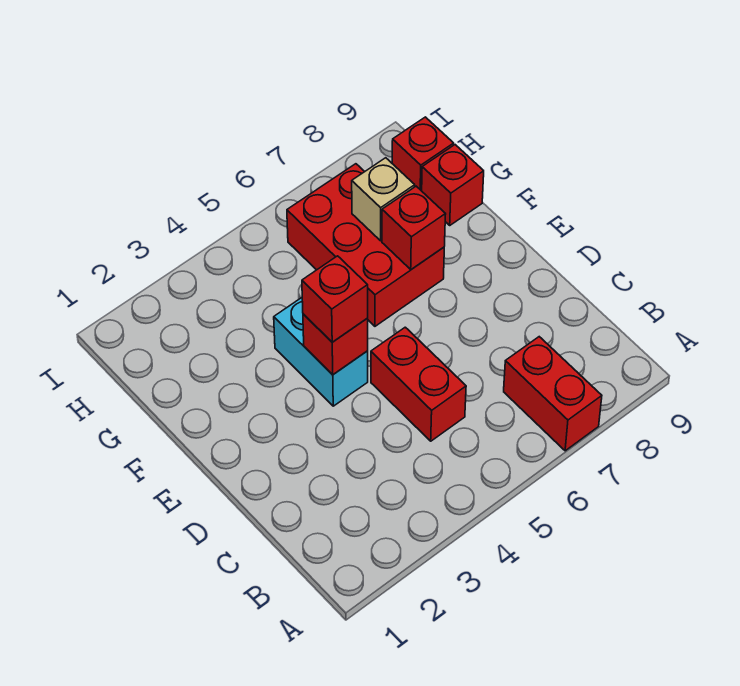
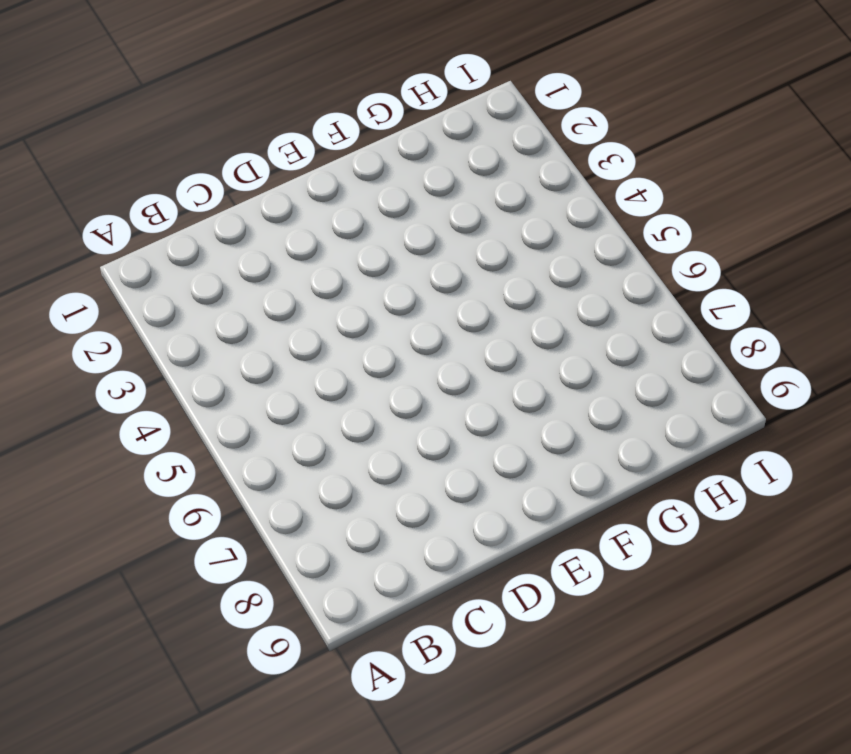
none -> red 1x2 brick [504,337,602,451]
none -> red 1x2 brick [371,327,466,441]

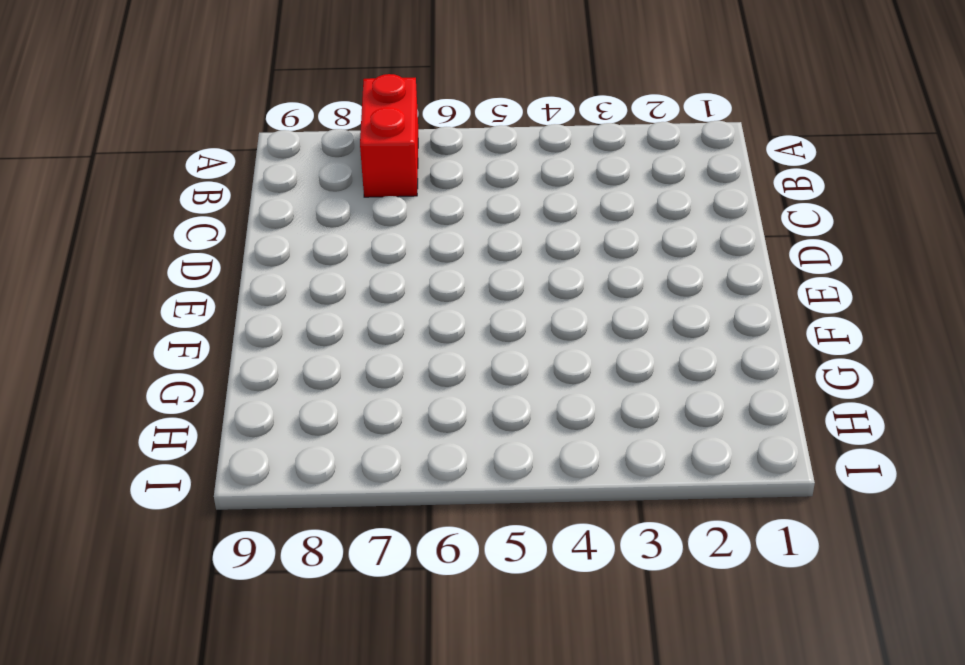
none -> red 1x2 brick [371,327,466,441]
none -> cyan 1x2 brick [274,298,368,406]

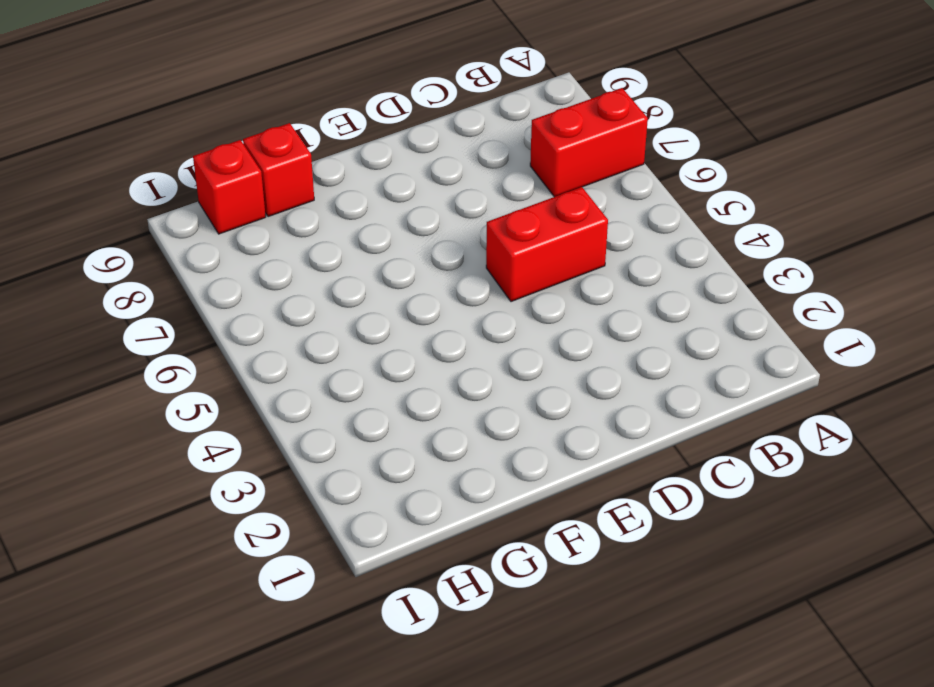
none -> cyan 1x2 brick [274,298,368,406]
none -> red 2x3 brick [287,164,444,326]

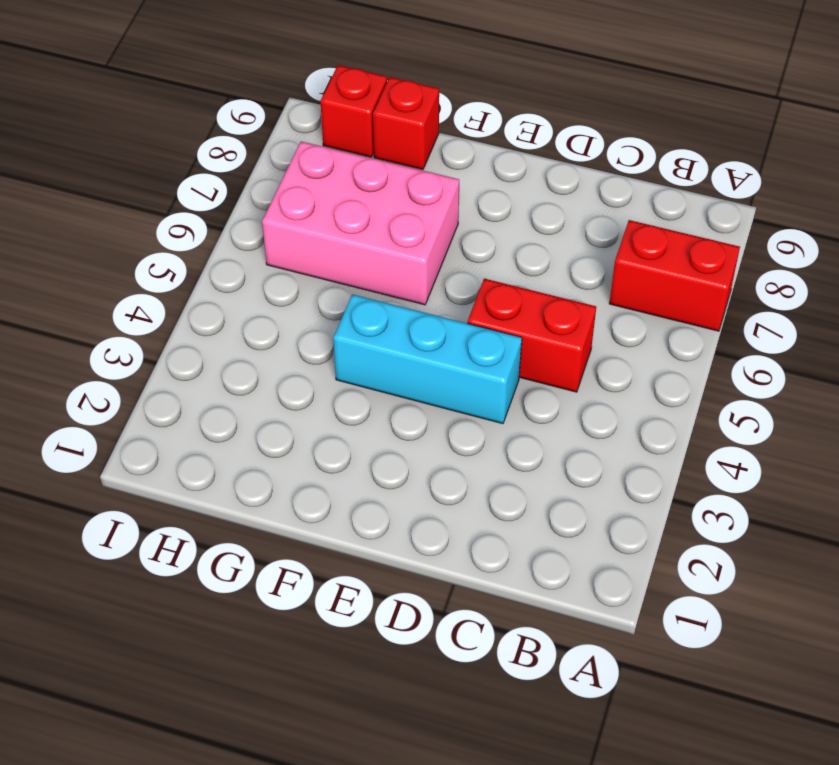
cyan 1x3 brick [333,294,522,424] -> cyan 1x2 brick [274,298,368,406]
pink 2x3 brick [262,142,459,305] -> red 2x3 brick [287,164,444,326]
none -> red 1x1 brick [303,314,368,375]
none -> red 1x1 brick [382,186,446,269]

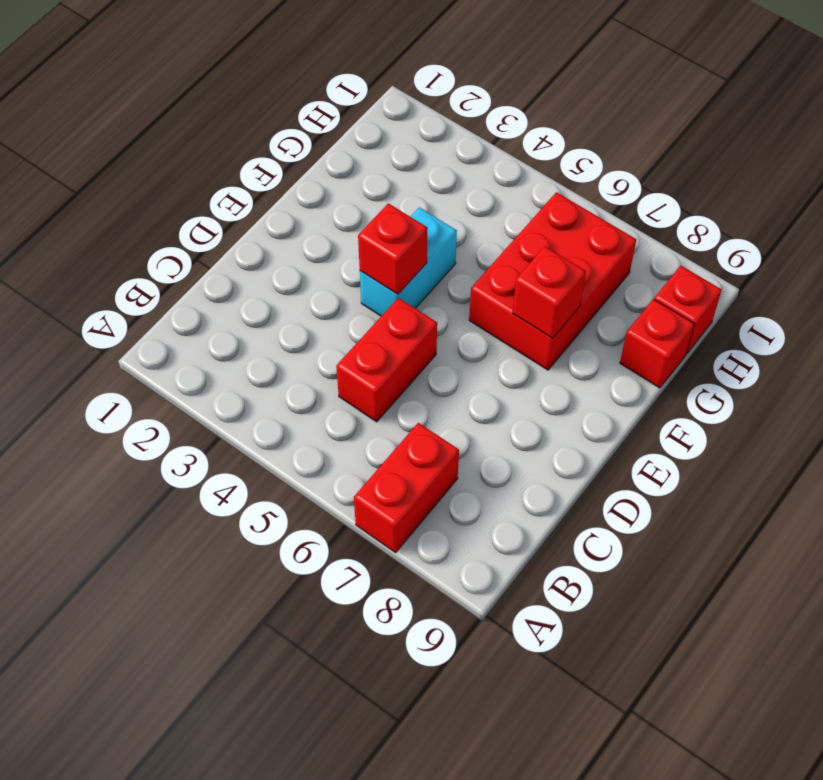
none -> tan 1x1 brick [352,158,415,241]
none -> red 1x1 brick [302,256,368,342]

